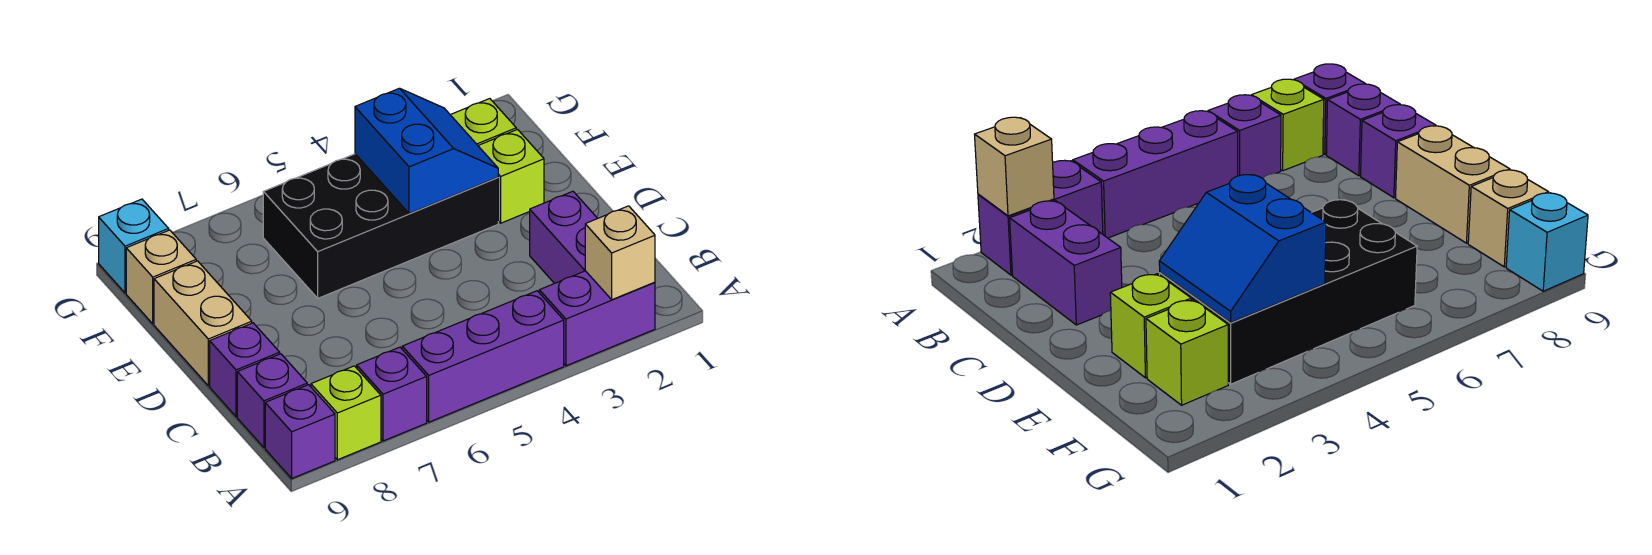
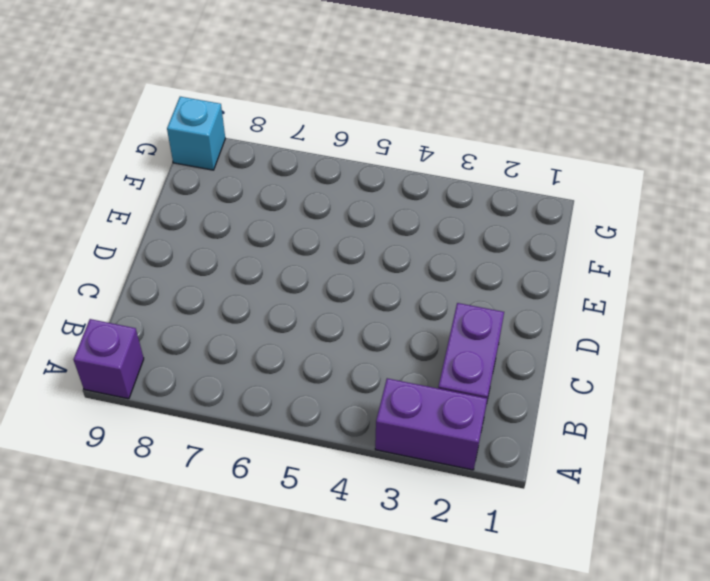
none -> purple 1x3 brick [402,291,564,422]
none -> purple 1x1 brick [357,347,427,441]
none -> lime 1x1 brick [311,366,381,460]

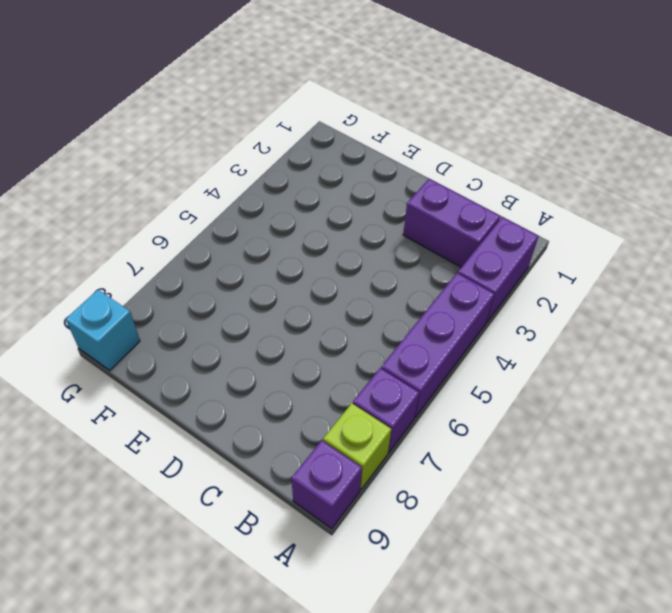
none -> purple 1x1 brick [237,354,307,448]
none -> purple 1x1 brick [210,323,280,417]
none -> tan 1x2 brick [154,261,252,386]

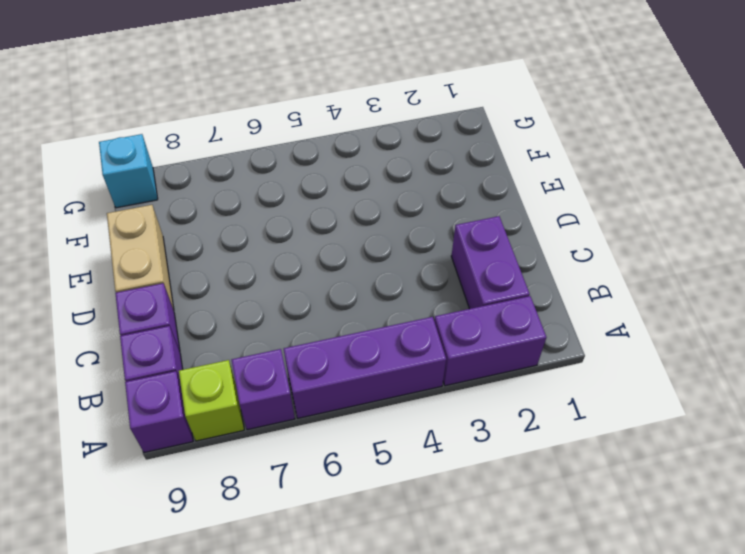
none -> lime 1x1 brick [478,130,544,223]
none -> black 2x4 brick [263,154,498,298]
none -> lime 1x1 brick [451,99,516,145]

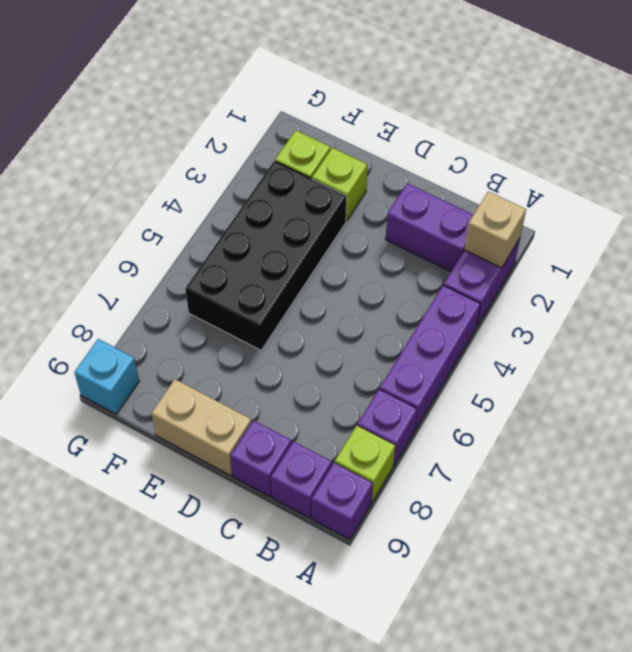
none -> tan 1x1 brick [126,230,196,324]
none -> blue 2x2 slope [355,88,498,214]

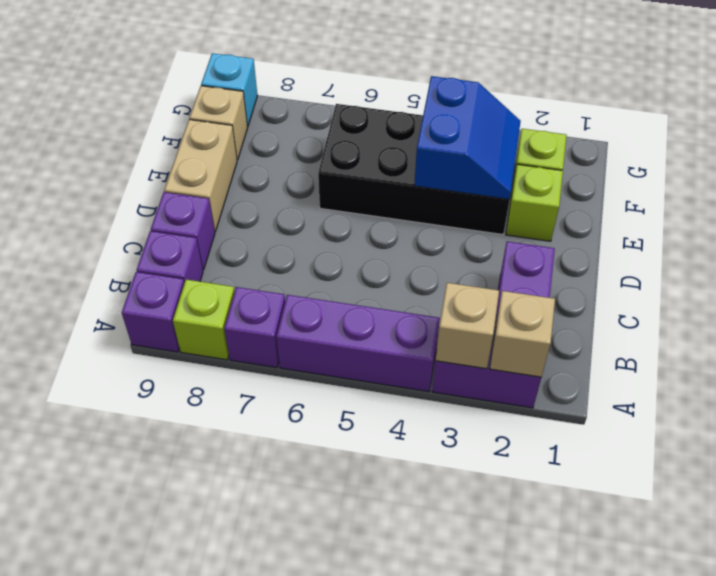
tan 1x1 brick [436,283,499,369] -> none

